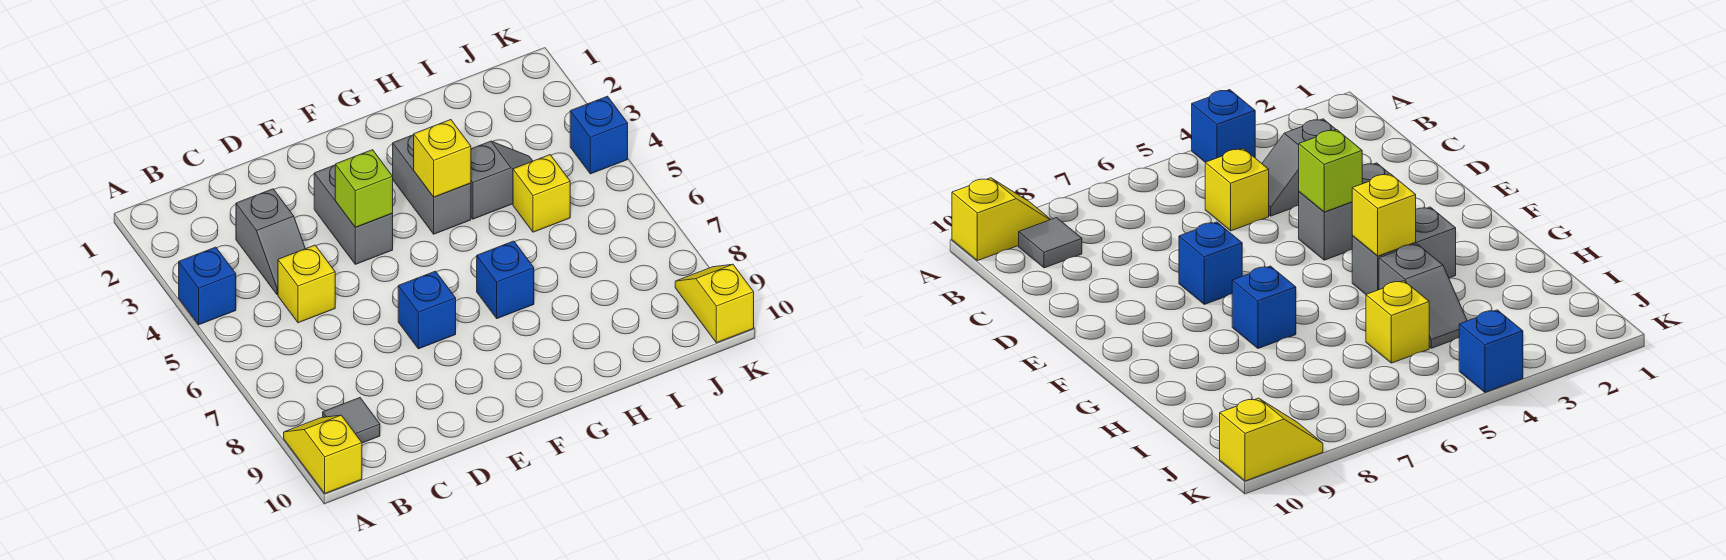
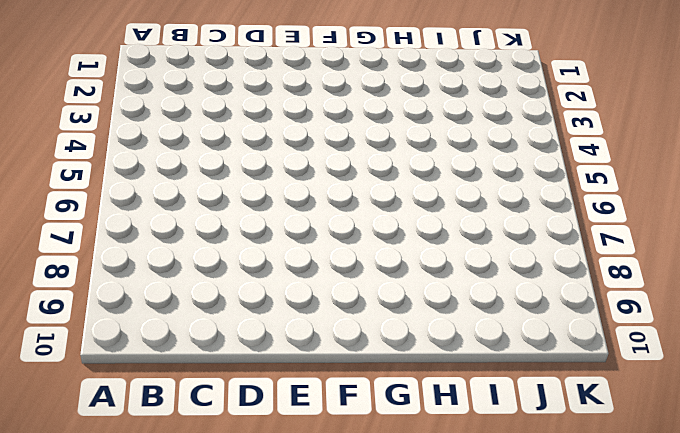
none -> blue 1x1 brick [179,247,236,325]
none -> yellow 1x2 slope [284,415,362,493]
none -> grey 1x1 tile [323,398,380,443]

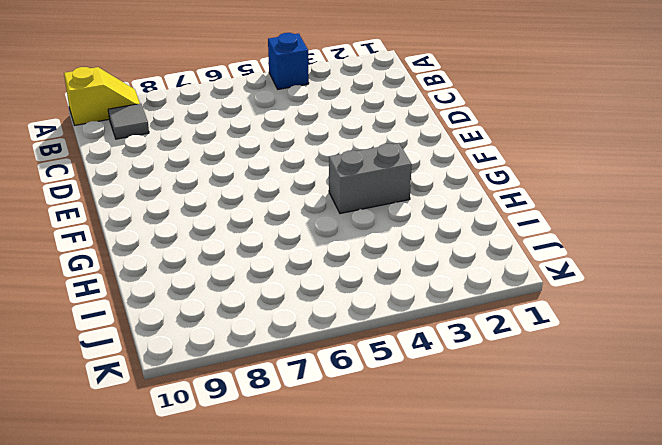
none -> grey 1x2 slope [236,189,305,295]
none -> yellow 1x1 brick [278,245,335,323]
none -> grey 1x2 brick [314,165,393,264]

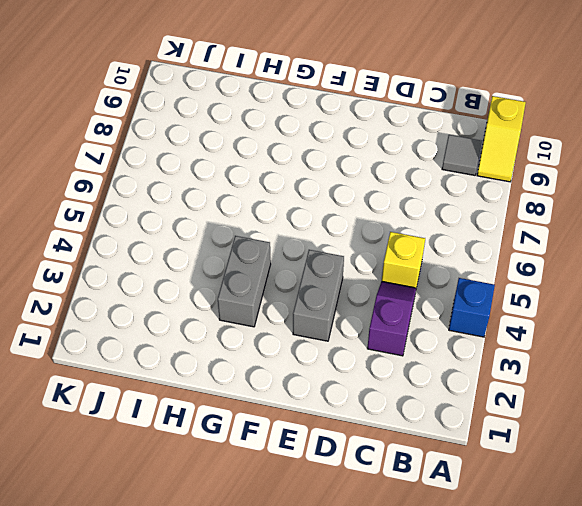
purple 1x2 slope [367,282,416,356] -> grey 1x2 slope [236,189,305,295]
none -> blue 1x1 brick [398,271,456,349]
none -> blue 1x1 brick [477,241,534,319]
none -> grey 1x2 slope [471,141,532,219]

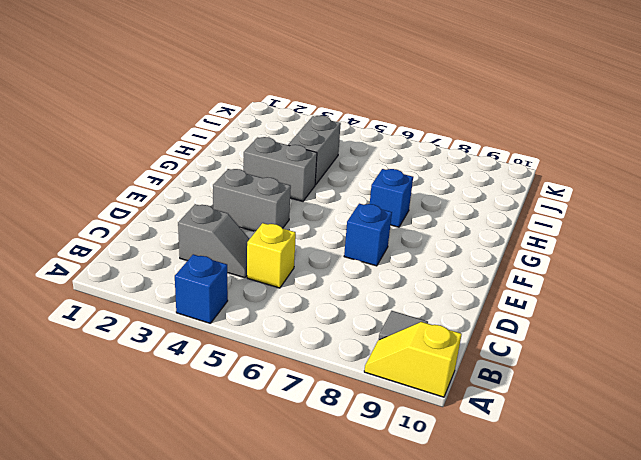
grey 1x2 brick [288,116,341,185] -> grey 1x2 slope [471,141,532,219]
none -> yellow 1x1 brick [513,155,570,232]
none -> blue 1x1 brick [570,96,628,174]
none -> yellow 1x2 slope [675,264,754,343]

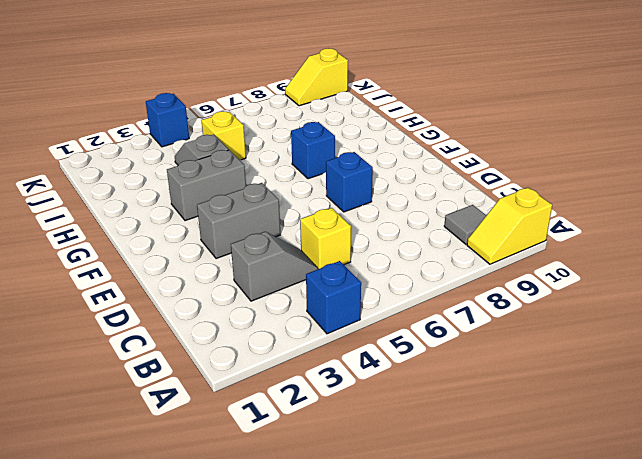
none -> lime 1x1 brick [335,150,393,227]
none -> yellow 1x1 brick [414,120,471,197]

